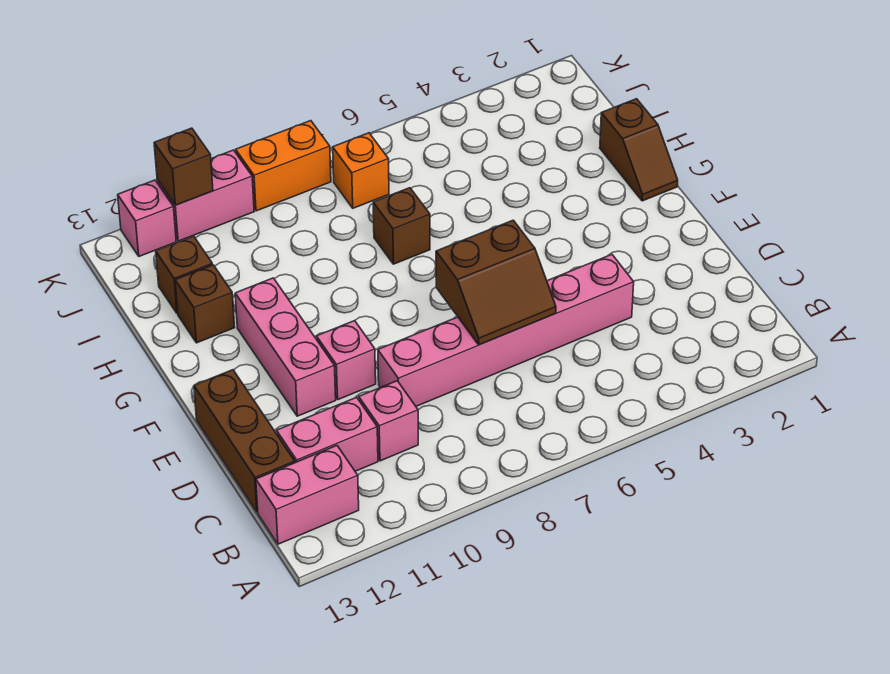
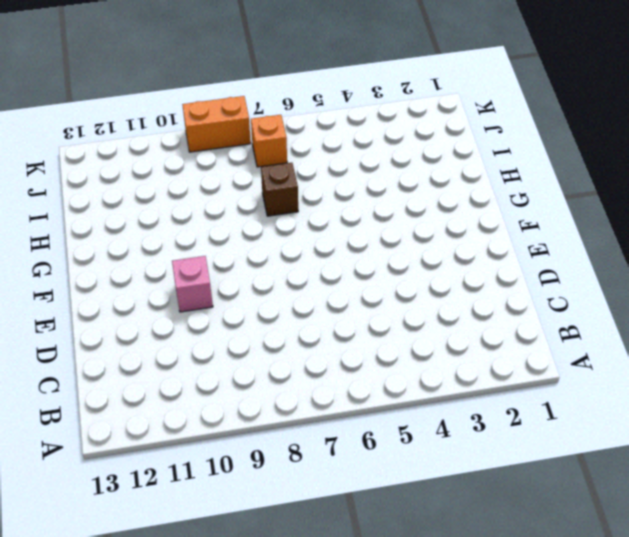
none -> pink 1x2 brick [256,446,359,544]
none -> pink 1x1 brick [359,381,418,461]
none -> pink 1x2 brick [277,397,378,471]

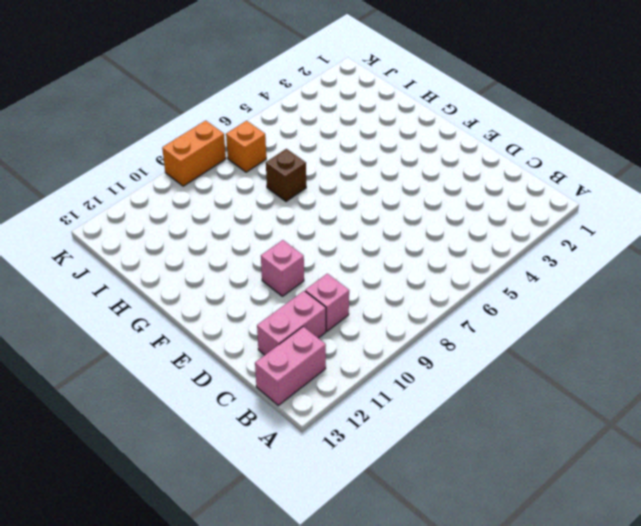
none -> brown 1x3 brick [194,370,295,512]
none -> pink 1x6 brick [378,255,634,406]
none -> pink 1x3 brick [235,278,336,416]

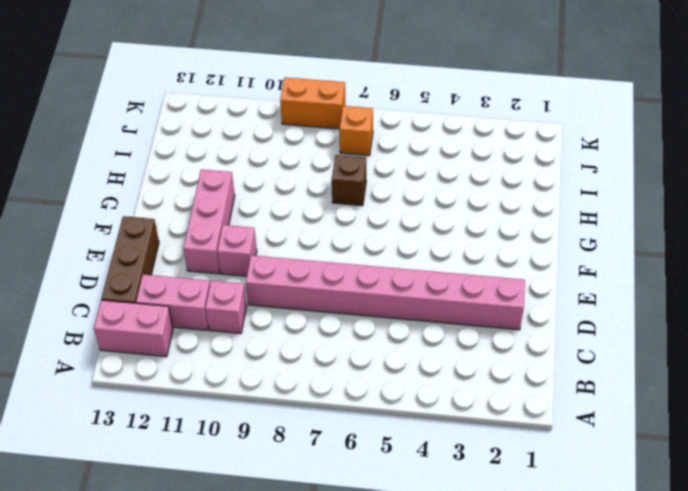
pink 1x8 brick [246,255,525,330] -> pink 1x6 brick [378,255,634,406]
none -> brown 1x2 slope [600,99,678,201]
none -> brown 1x1 brick [175,265,235,343]
none -> brown 1x1 brick [156,236,213,314]

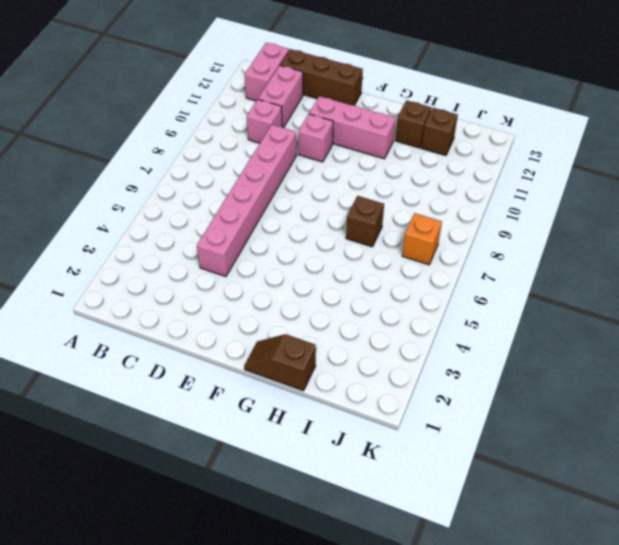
none -> orange 1x2 brick [236,121,331,211]
none -> pink 1x2 brick [157,150,254,241]
none -> pink 1x1 brick [118,180,176,256]

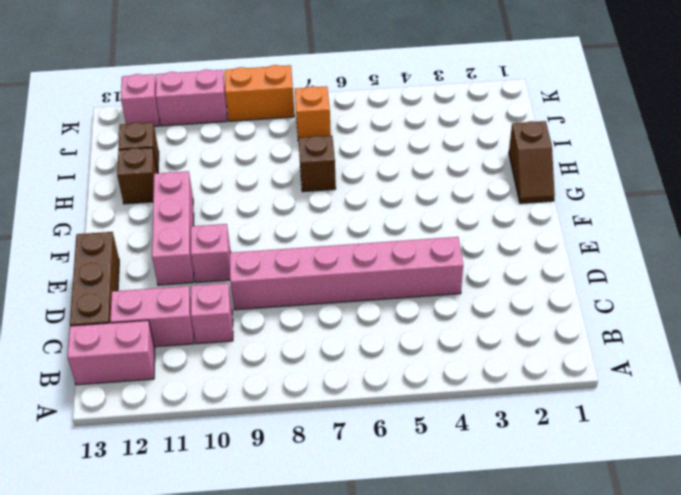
none -> brown 2x2 slope [436,220,556,345]
none -> brown 1x1 brick [154,128,213,205]

